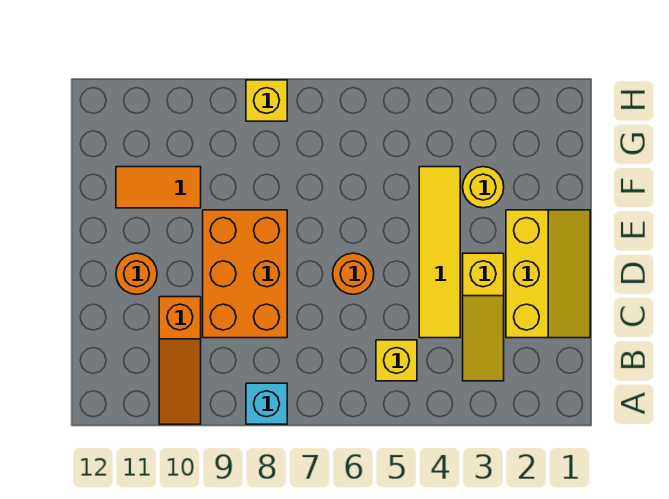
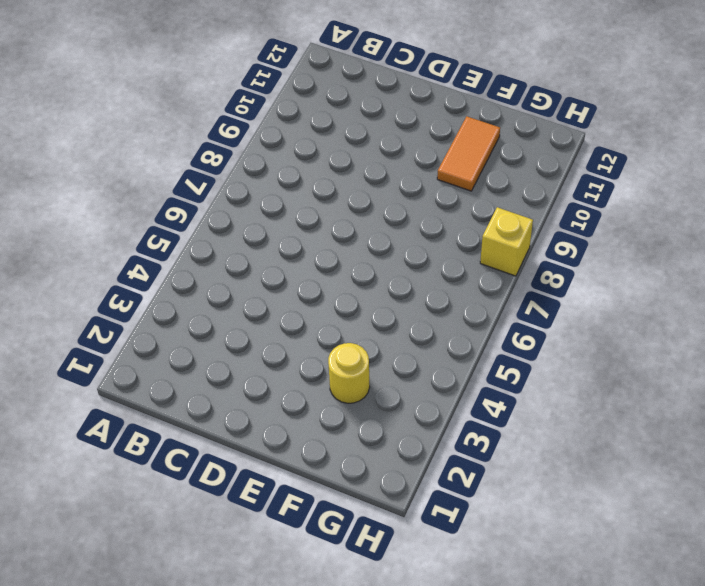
none -> cyan 1x1 brick [246,383,287,424]
none -> orange 1x3 slope [159,297,201,424]
none -> yellow 1x3 slope [463,253,504,381]

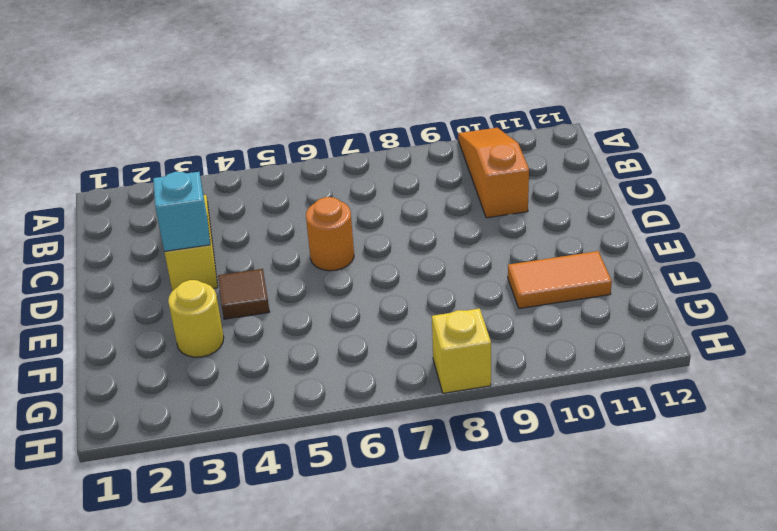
cyan 1x1 brick [153,172,210,252] -> cyan 1x1 brick moved to [246,383,287,424]
brown 1x1 tile [218,269,270,319] -> yellow 1x4 tile [419,167,460,338]
none -> yellow 1x1 brick [376,340,417,381]
none -> yellow 2x3 slope [506,210,590,338]
none -> orange 2x3 brick [203,210,287,338]

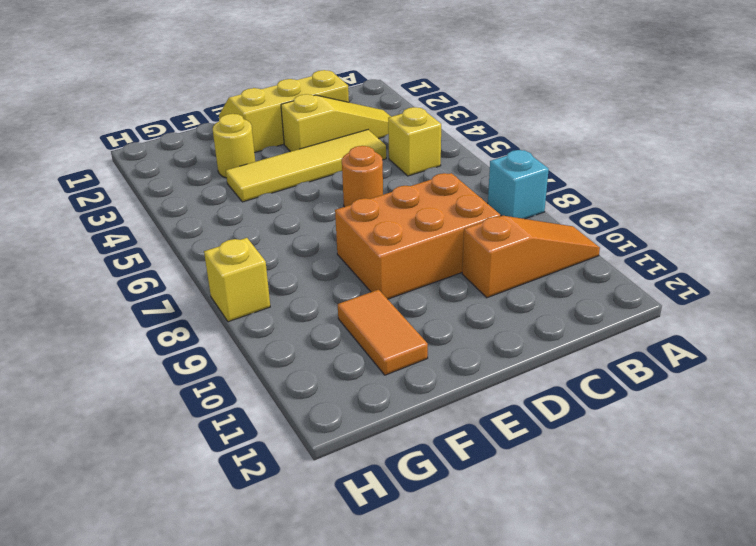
none -> orange 1x1 round brick [116,253,157,294]

